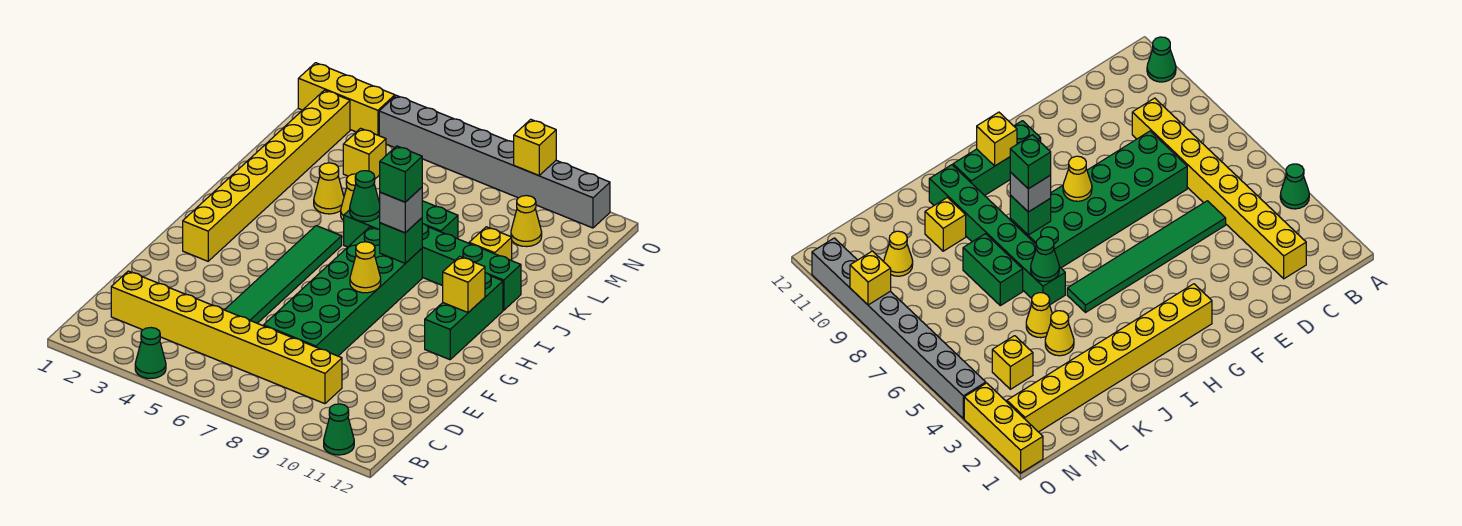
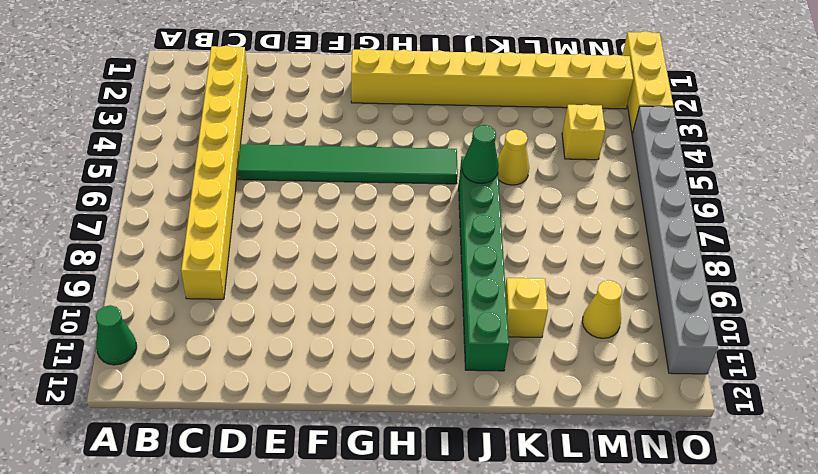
none -> green 1x1 cone [135,328,166,378]
none -> green 2x6 brick [264,227,422,356]
none -> green 1x3 brick [425,273,503,360]

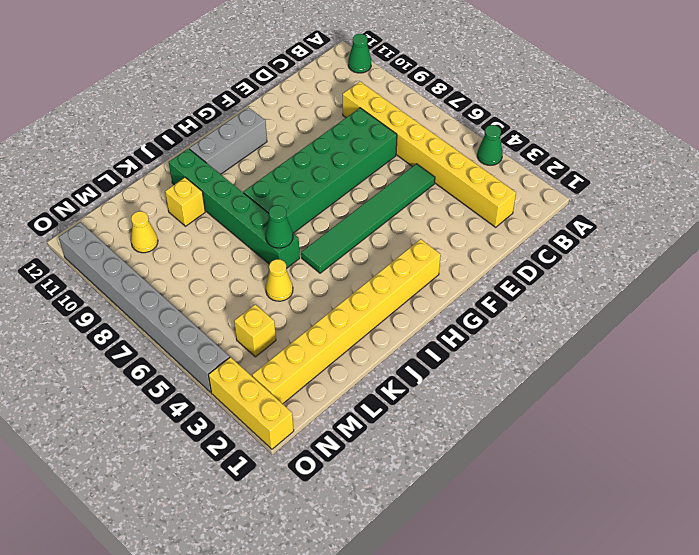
grey 1x3 brick [189,107,267,174] -> green 1x3 brick [425,273,503,360]
none -> yellow 1x1 cone [314,163,344,214]
none -> green 1x2 brick [422,201,458,239]
none -> yellow 1x1 cone [350,242,381,293]

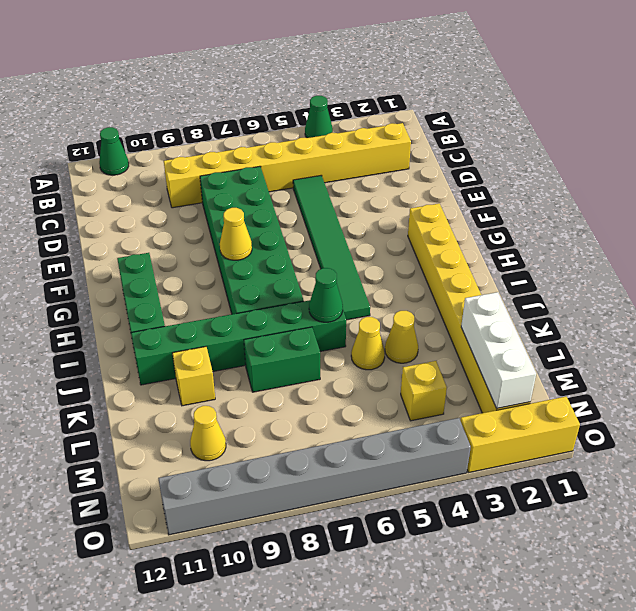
white 1x3 brick [461,292,536,409] -> none
none -> yellow 1x1 brick [443,256,485,313]
none -> green 1x1 brick [380,218,422,263]
none -> yellow 1x1 brick [514,119,556,176]

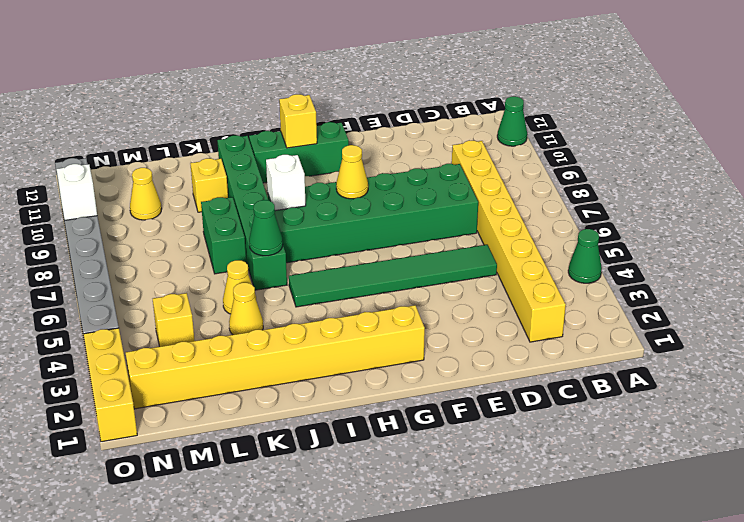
white 1x1 brick [266,155,306,211] -> green 1x1 brick [380,218,422,263]
white 1x1 brick [57,164,97,220] -> yellow 1x1 brick [514,119,556,176]
none -> grey 1x1 brick [380,187,422,233]
none -> green 1x1 brick [380,146,422,202]

